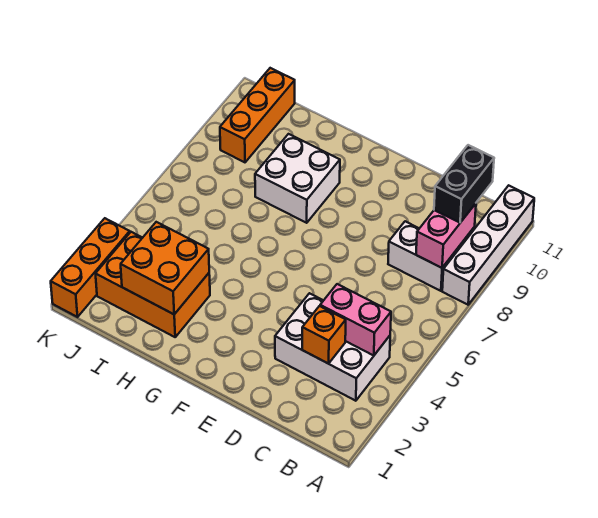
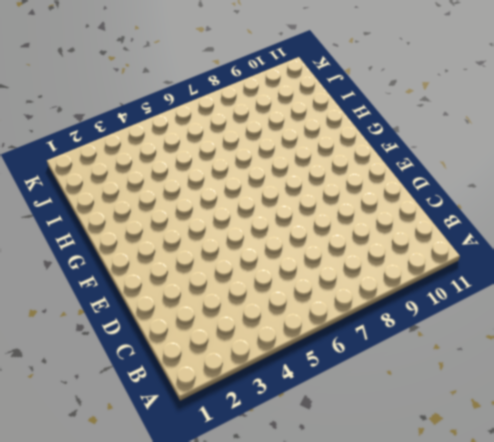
none -> white 1x4 brick [442,185,534,305]
none -> white 2x3 brick [275,293,390,401]
none -> white 1x2 brick [388,221,458,291]

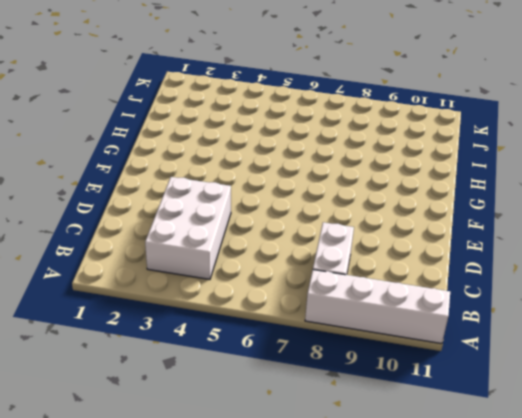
none -> white 2x2 brick [255,134,340,223]
none -> orange 2x3 brick [96,232,210,337]
none -> orange 1x3 brick [220,68,295,162]

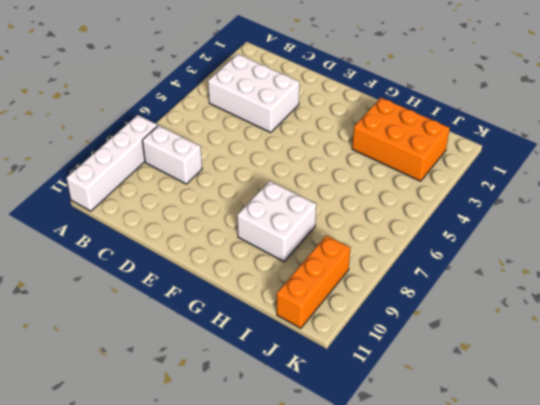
none -> orange 1x3 brick [51,218,130,317]
none -> pink 1x2 brick [320,284,391,356]
none -> pink 1x2 brick [416,204,476,268]

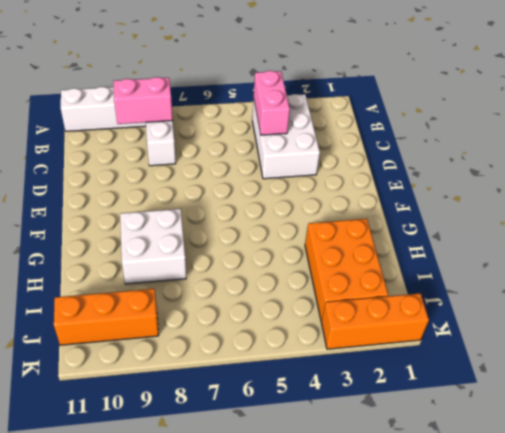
none -> orange 1x1 brick [302,306,346,364]
none -> orange 2x2 brick [121,222,209,314]
none -> black 1x2 brick [434,145,494,223]

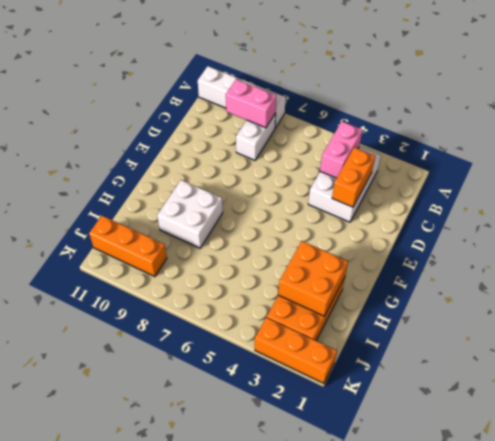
orange 1x2 brick [332,147,375,207] -> orange 1x1 brick [302,306,346,364]
none -> black 1x2 brick [434,145,494,223]

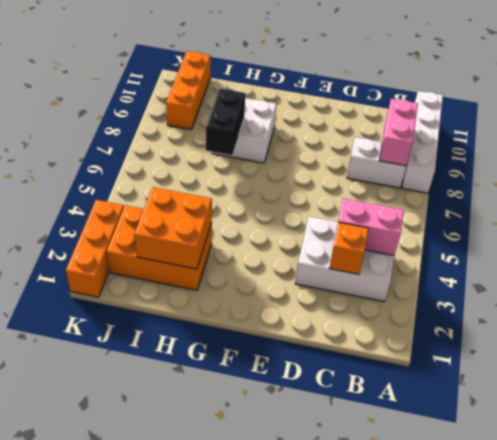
black 1x2 brick [206,88,245,155] -> black 1x2 brick moved to [434,145,494,223]

